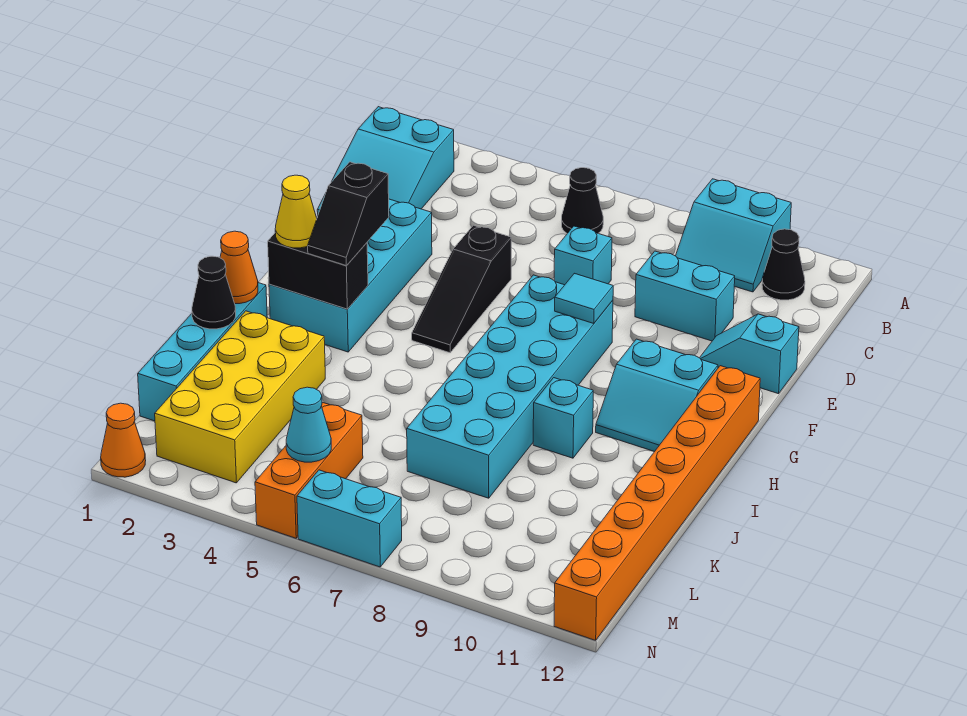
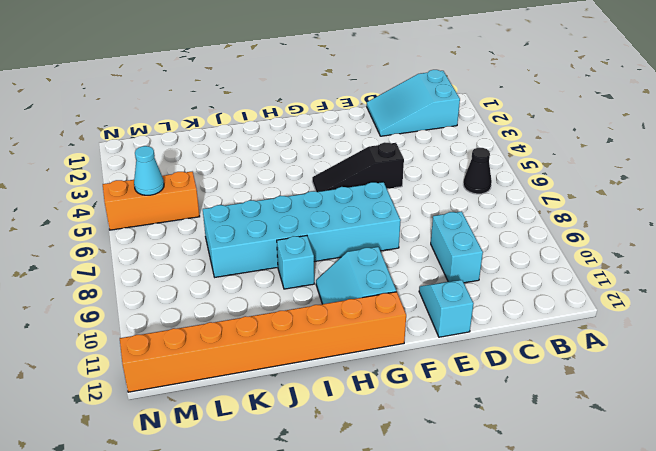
none -> cyan 2x2 slope [676,179,791,292]
none -> black 1x1 cone [762,229,805,300]
none -> cyan 1x1 brick [554,226,612,285]

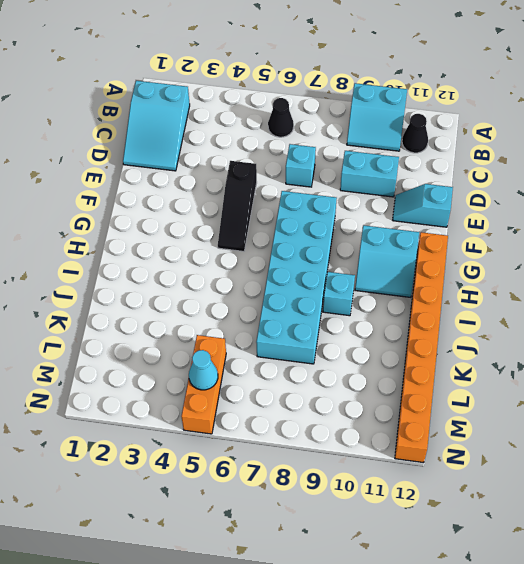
none -> cyan 2x4 brick [269,199,432,352]
none -> cyan 1x4 brick [138,283,267,421]
none -> yellow 2x4 brick [155,311,325,483]

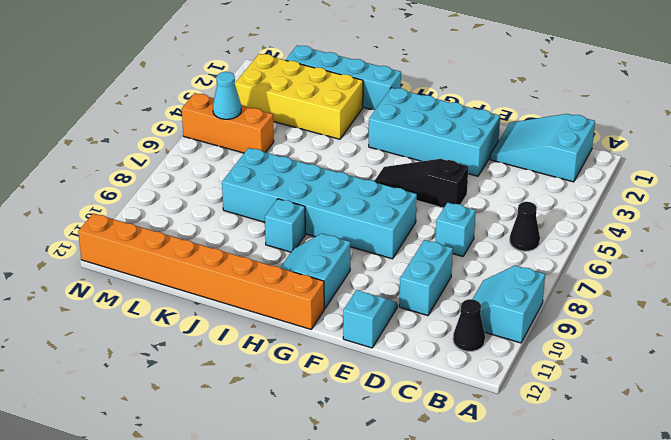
none -> orange 1x1 cone [101,403,146,477]
none -> cyan 1x2 brick [297,470,402,567]
none -> cyan 1x1 tile [555,273,613,324]

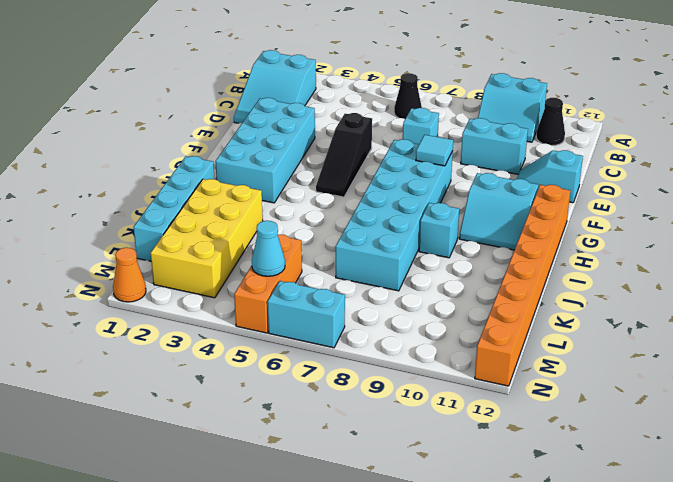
none -> black 1x2 brick [268,233,368,309]
none -> orange 1x1 cone [220,231,258,304]
none -> black 1x1 cone [192,256,236,329]

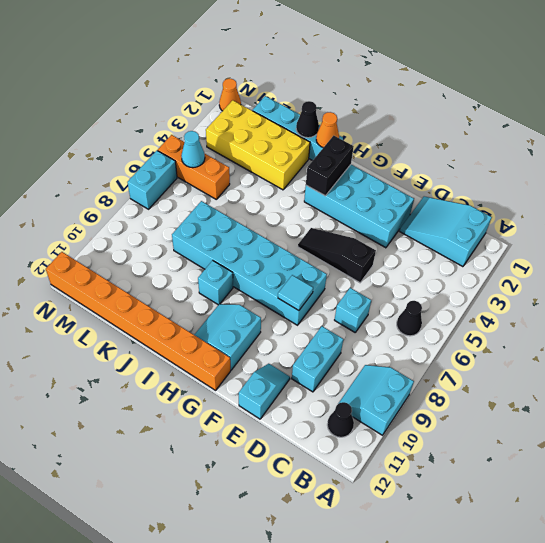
none -> black 1x2 slope [308,162,389,266]
none -> yellow 1x1 cone [275,175,317,248]

